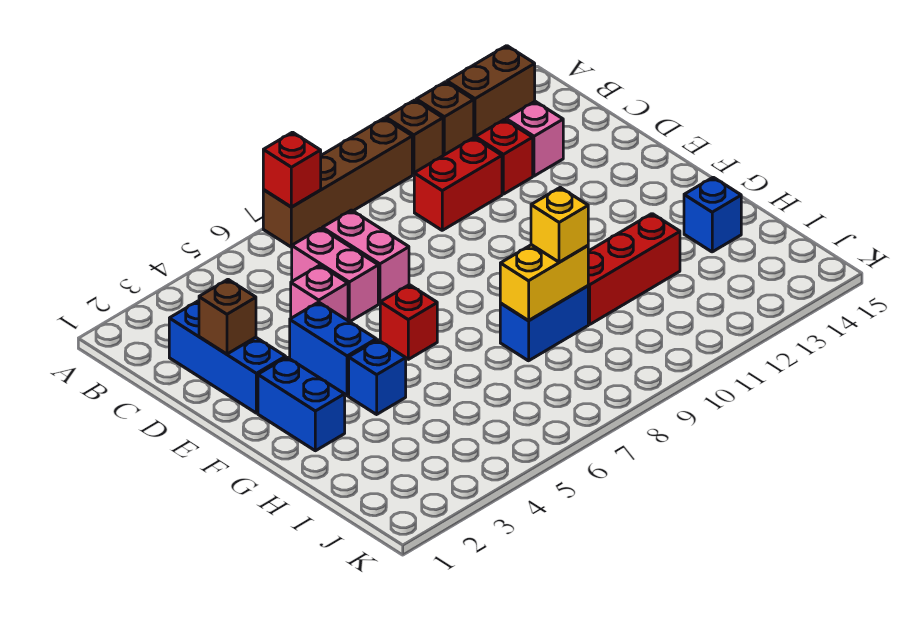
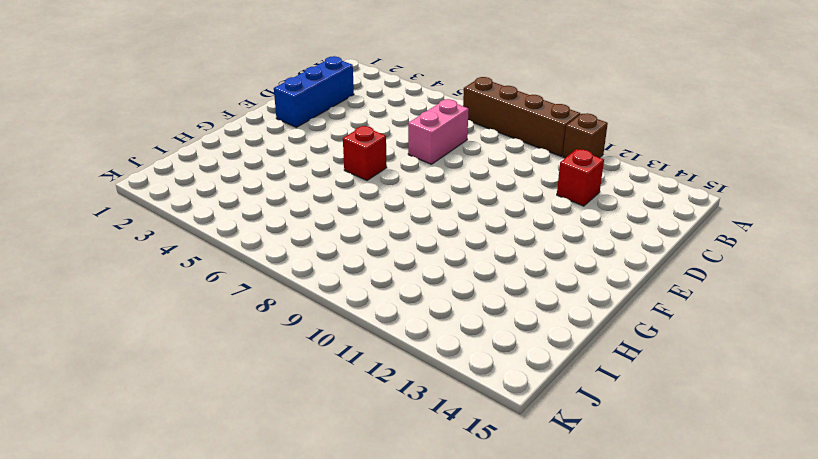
none -> brown 1x1 brick [416,82,474,156]
none -> brown 1x2 brick [447,46,535,138]
none -> pink 1x2 brick [292,228,378,322]

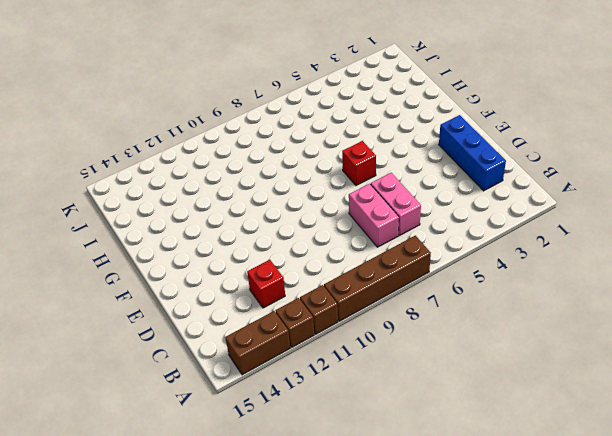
none -> red 1x2 brick [414,138,502,230]
none -> pink 1x1 brick [506,101,563,176]
none -> pink 1x1 brick [291,265,348,320]

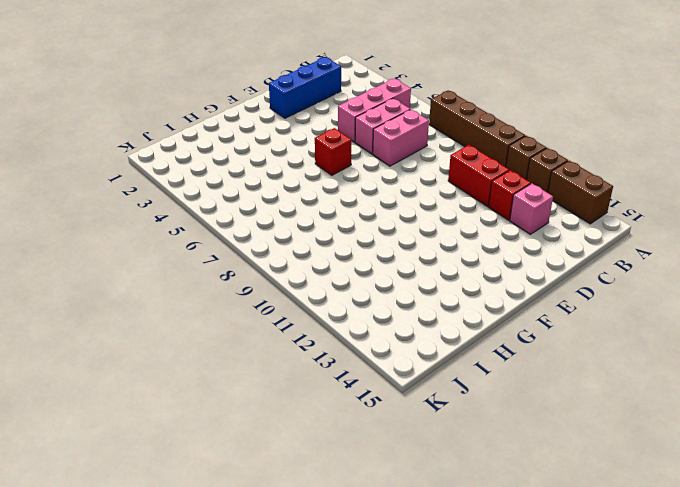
pink 1x3 brick [338,78,411,142] -> pink 1x1 brick [291,265,348,320]
none -> blue 1x2 brick [290,302,376,396]
none -> blue 1x2 brick [258,357,345,451]
none -> blue 1x1 brick [349,340,406,414]

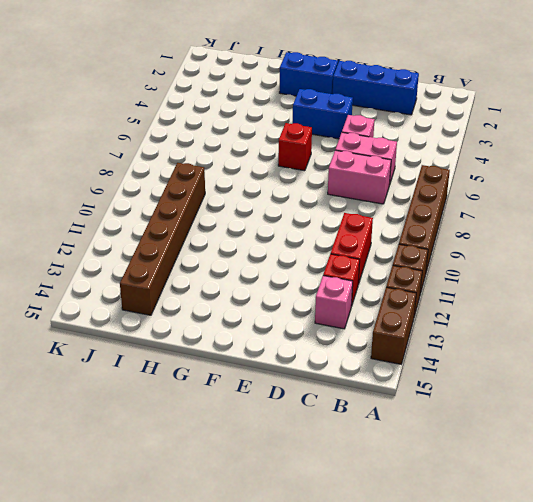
brown 1x6 brick [120,163,205,315] -> none
none -> blue 1x1 brick [349,340,406,414]
none -> blue 1x2 brick [500,286,588,361]
none -> red 1x3 brick [588,214,680,324]

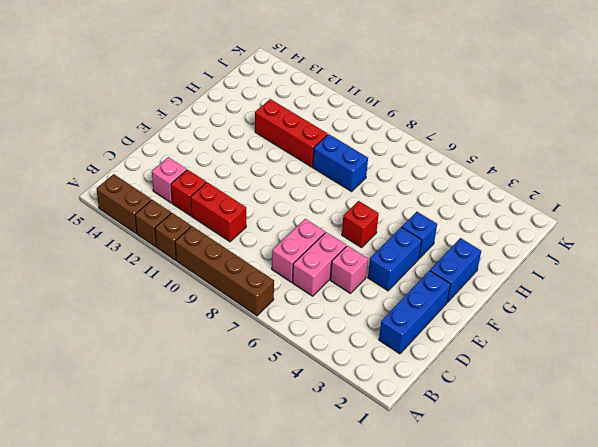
none -> blue 1x1 brick [684,177,741,252]
none -> red 1x1 brick [263,132,321,207]
none -> brown 1x1 brick [199,280,256,354]

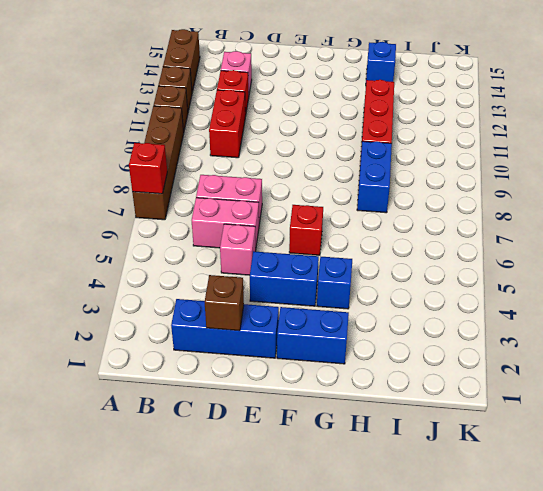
none -> yellow 1x2 brick [500,245,588,320]
none -> yellow 1x1 brick [531,188,588,262]

